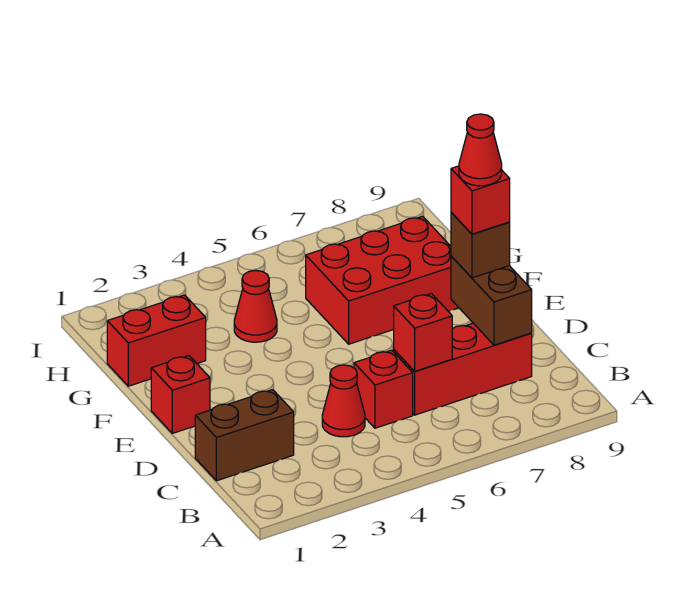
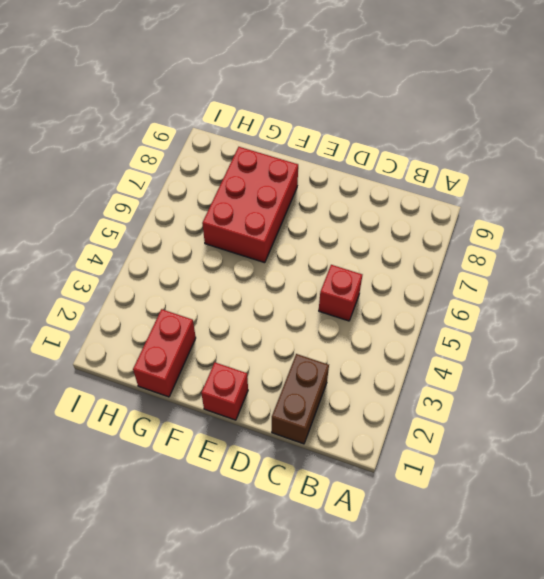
none -> red 1x1 cone [322,365,365,437]
none -> red 1x3 brick [394,323,532,415]
none -> red 1x1 cone [234,270,277,342]

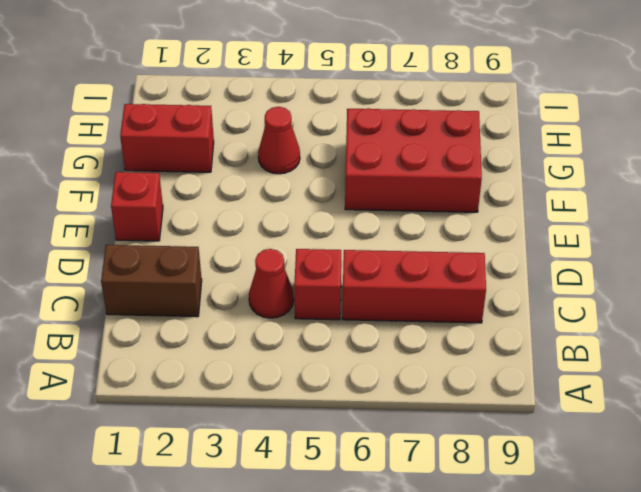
none -> red 1x1 brick [394,293,452,371]
none -> brown 1x2 brick [451,256,532,345]
none -> brown 1x1 brick [451,213,510,278]

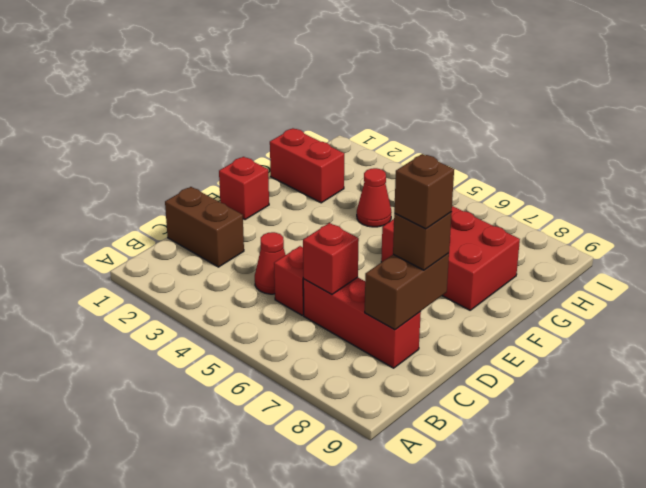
brown 1x1 brick [394,154,454,229] -> red 1x1 brick [451,166,510,234]
none -> red 1x1 cone [459,114,502,186]

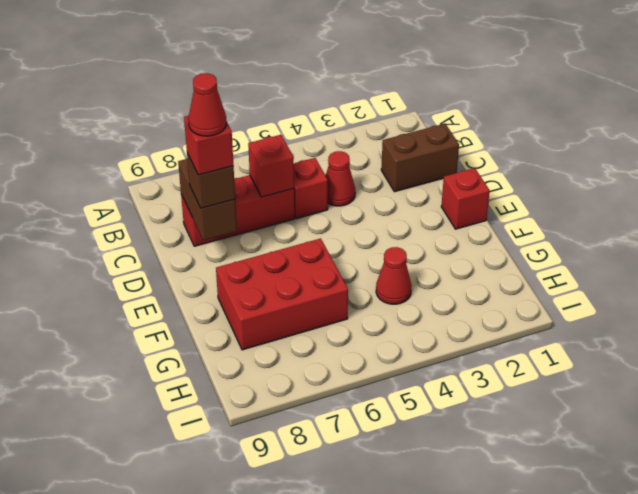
none -> red 1x2 brick [107,295,206,386]

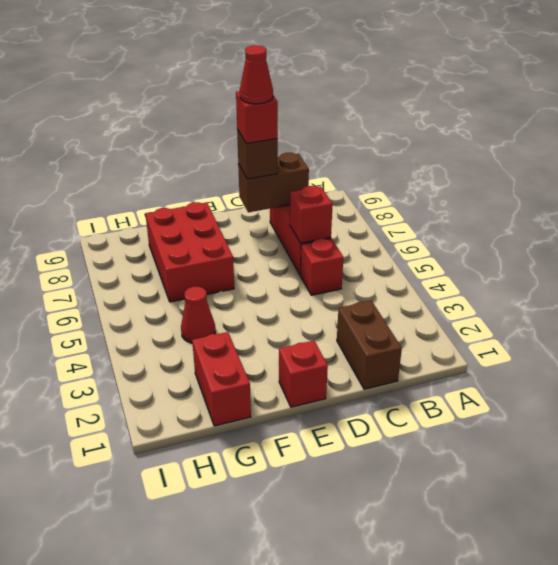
none -> red 1x1 cone [322,365,365,437]

